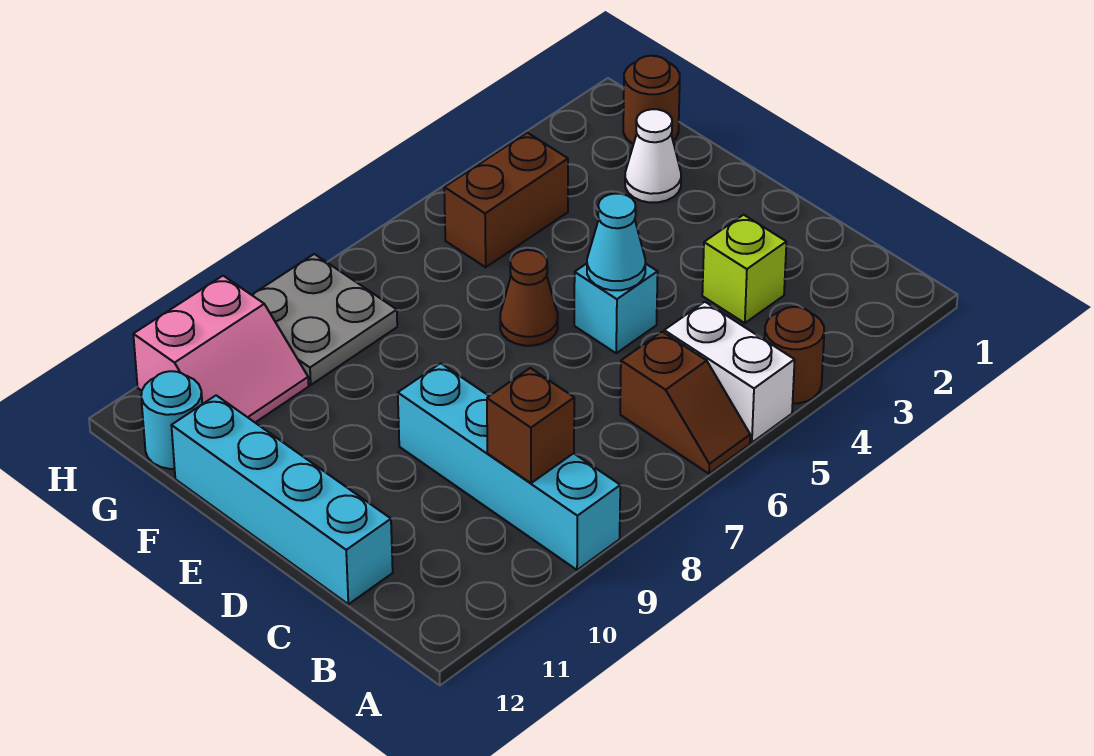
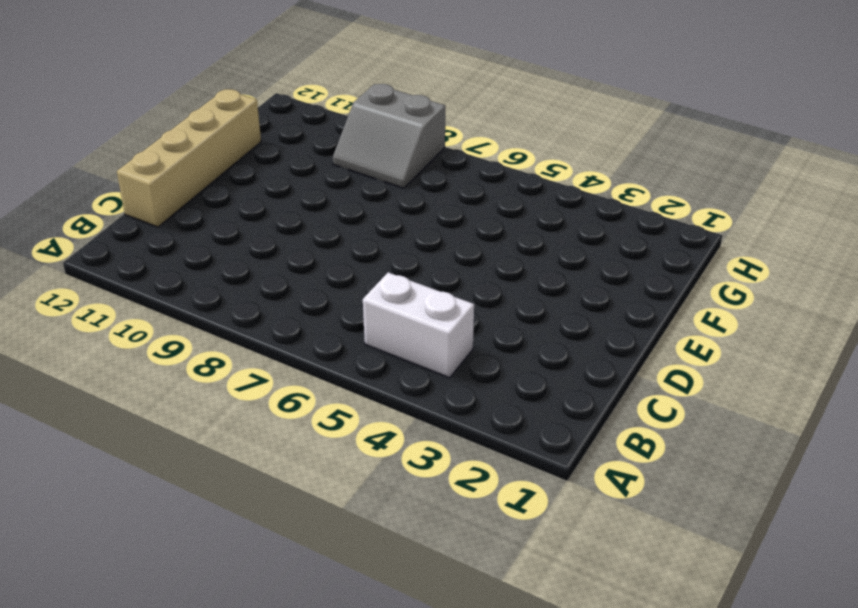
white 1x2 brick [363,272,474,378] -> white 1x2 brick turned to [664,302,795,443]
tan 1x4 brick [117,89,261,227] -> cyan 1x4 brick [171,395,393,604]
grey 2x2 slope [333,84,445,188] -> grey 2x2 plate [252,254,397,385]
none -> brown 1x1 round brick [765,307,824,403]
none -> brown 1x2 slope [620,332,750,474]
none -> cyan 1x4 brick [398,363,620,570]

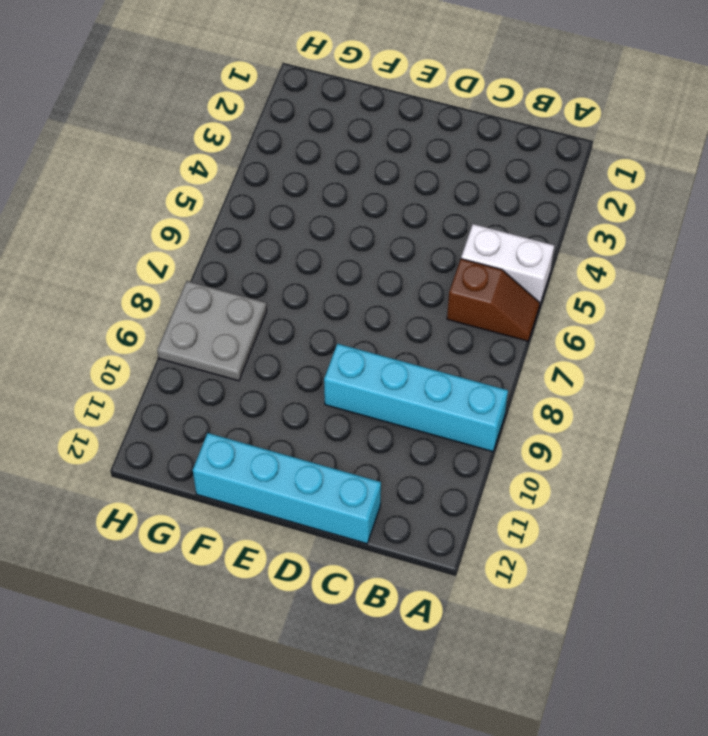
none -> brown 1x1 round brick [765,307,824,403]
none -> lime 1x1 brick [702,215,786,323]
none -> cyan 1x1 brick [574,263,658,353]

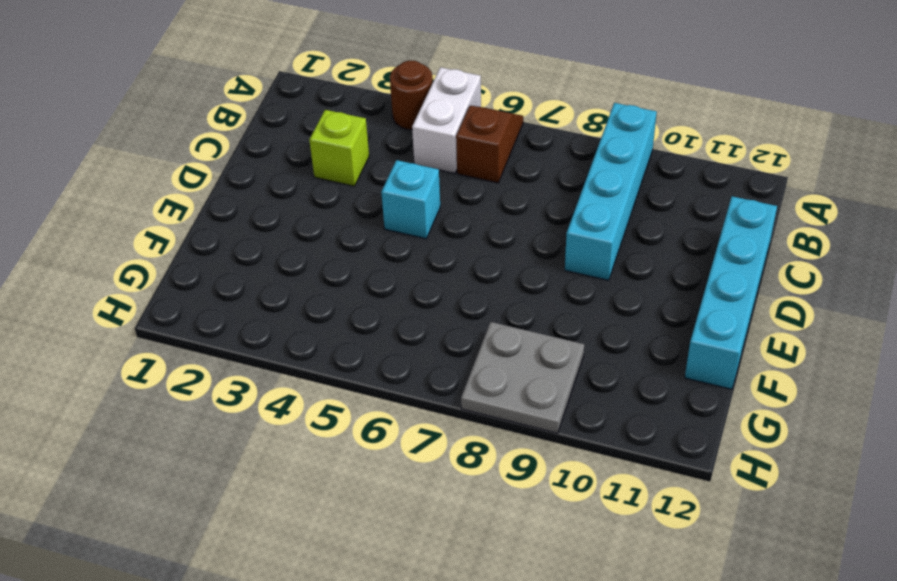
none -> brown 1x1 cone [500,250,558,346]
none -> white 1x1 cone [625,109,681,203]
none -> brown 1x1 round brick [623,56,680,144]

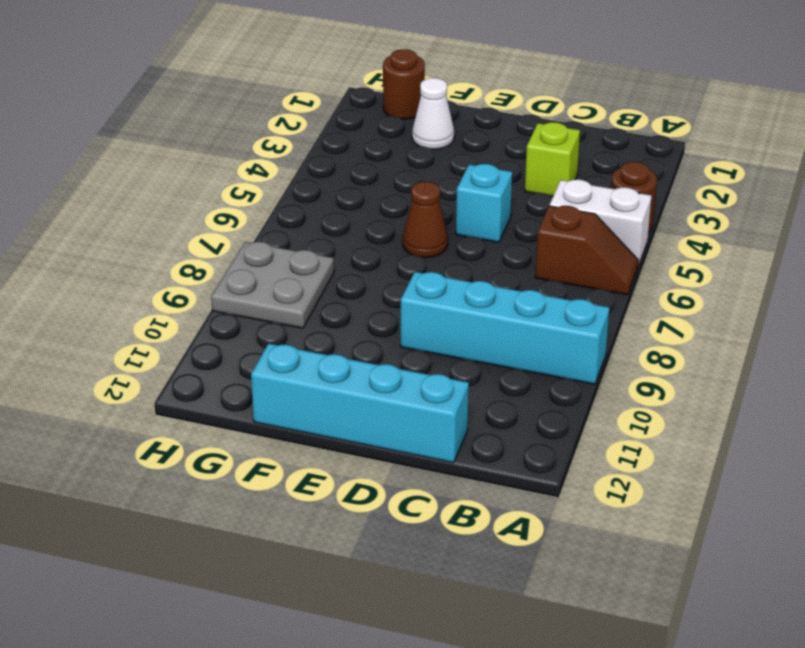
none -> brown 1x2 brick [444,133,568,267]
none -> pink 2x2 slope [133,276,309,422]
none -> cyan 1x1 round brick [141,371,202,469]

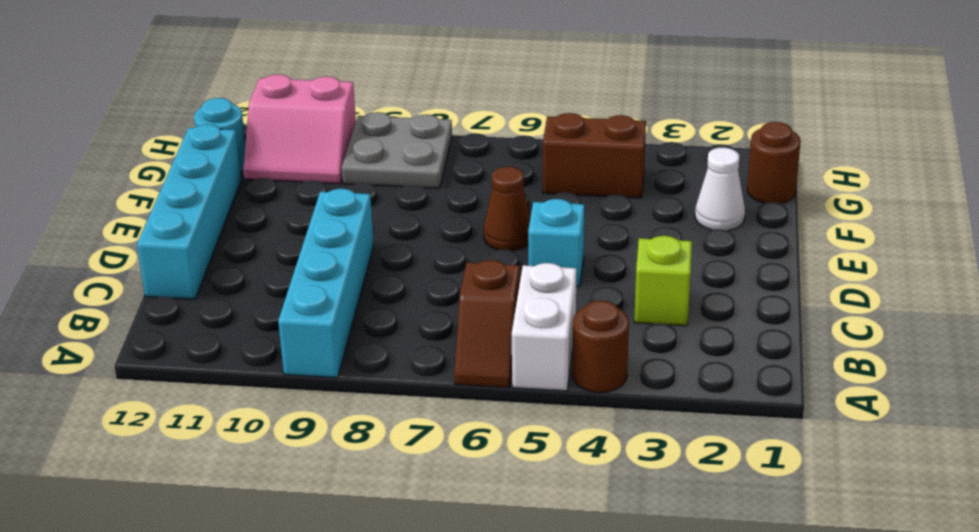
none -> brown 1x1 brick [487,368,574,483]
none -> cyan 1x1 cone [587,194,645,290]

